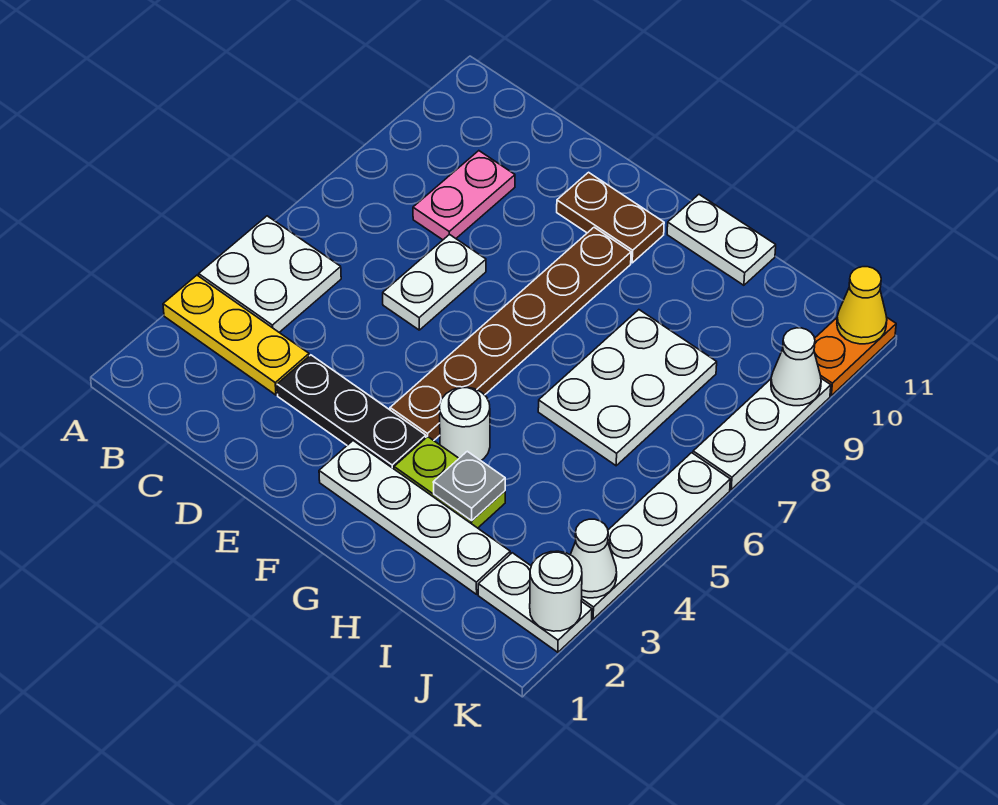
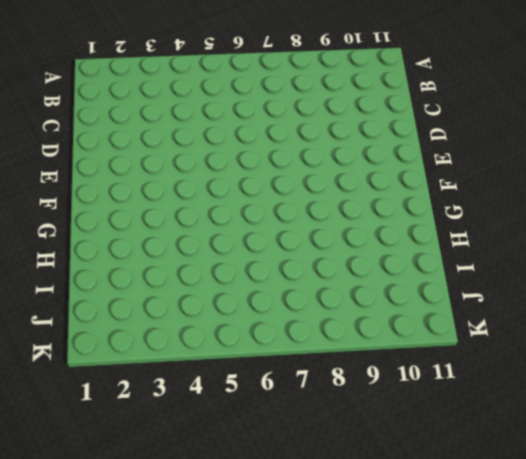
none -> yellow 1x3 plate [163,275,309,395]
none -> white 2x2 plate [199,216,341,332]
none -> pink 1x2 plate [413,151,515,240]

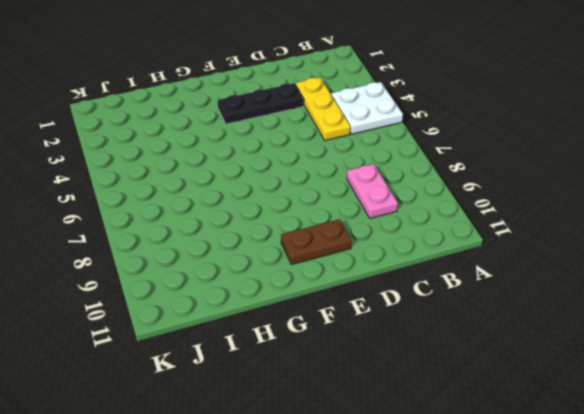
yellow 1x3 plate [296,78,350,140] -> yellow 1x3 plate turned to [163,275,309,395]
none -> white 1x2 plate [383,234,486,330]
none -> white 1x4 plate [319,441,510,594]
none -> brown 1x6 plate [390,227,631,440]

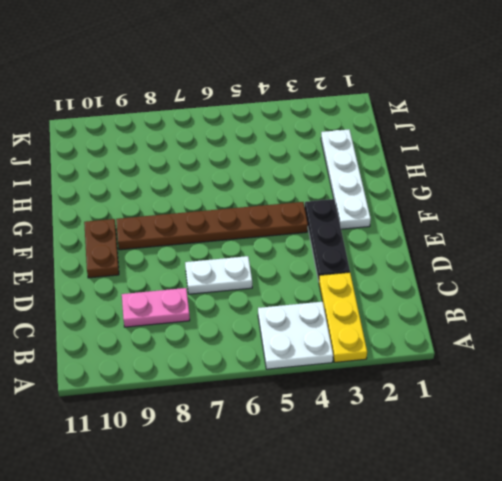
none -> lime 1x2 plate [394,437,505,528]
none -> white 1x1 round brick [440,387,490,460]
none -> white 1x2 plate [667,195,776,285]

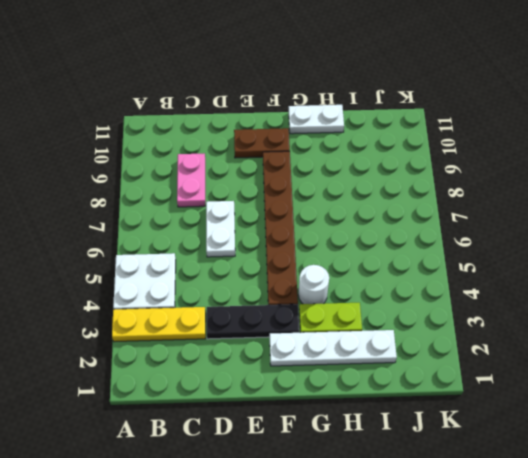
none -> white 2x3 plate [538,310,717,466]
none -> white 1x2 plate [478,553,592,652]
none -> white 1x4 plate [581,453,730,619]

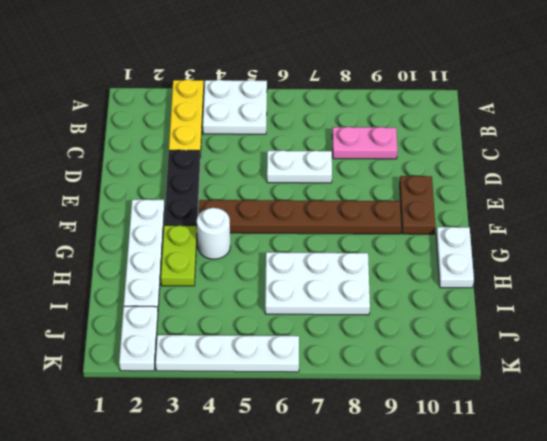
none -> white 1x3 plate [693,379,831,489]
none -> orange 1x2 plate [814,318,896,396]
none -> grey 1x1 plate [433,451,505,520]

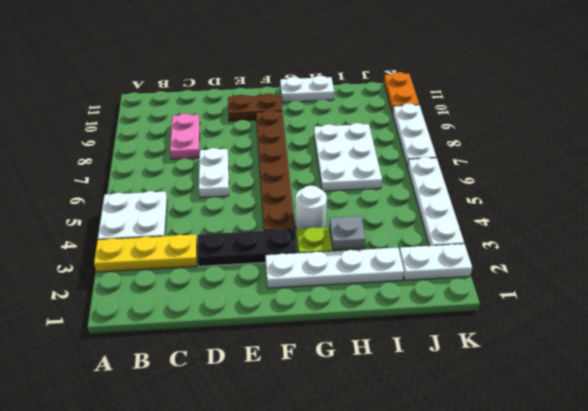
none -> white 1x1 round brick [530,551,582,631]
none -> white 1x1 cone [570,519,617,598]
none -> white 1x1 cone [771,328,821,406]

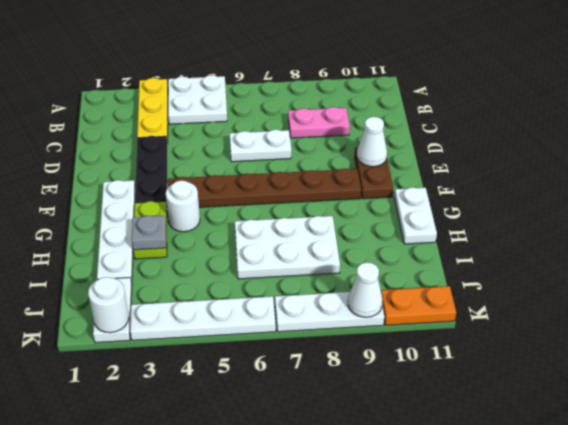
white 1x1 cone [357,117,387,167] -> white 1x1 cone moved to [570,519,617,598]
none -> yellow 1x1 cone [837,267,887,344]

